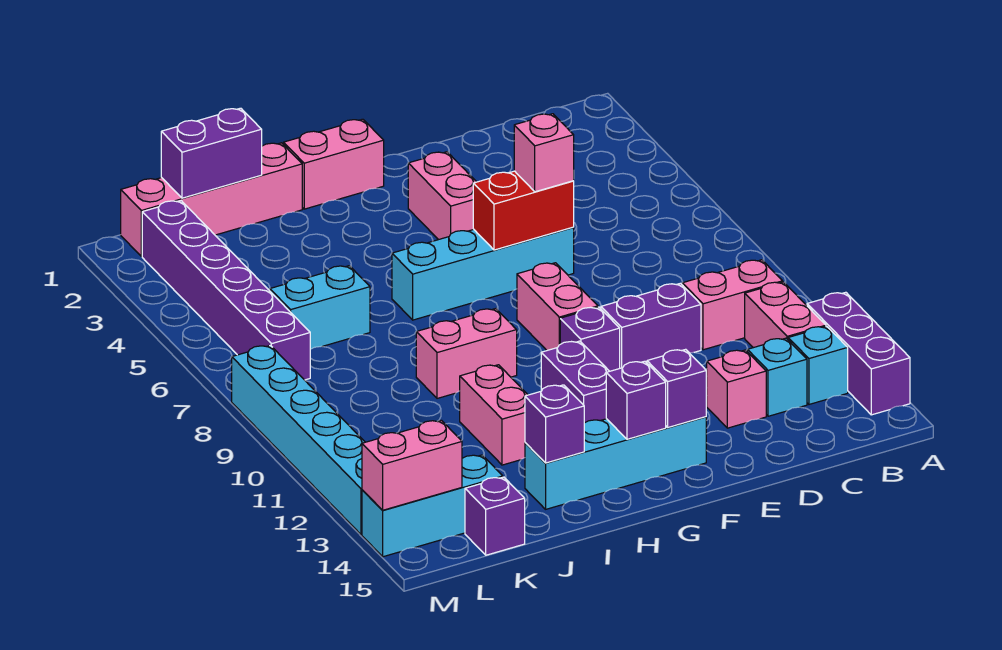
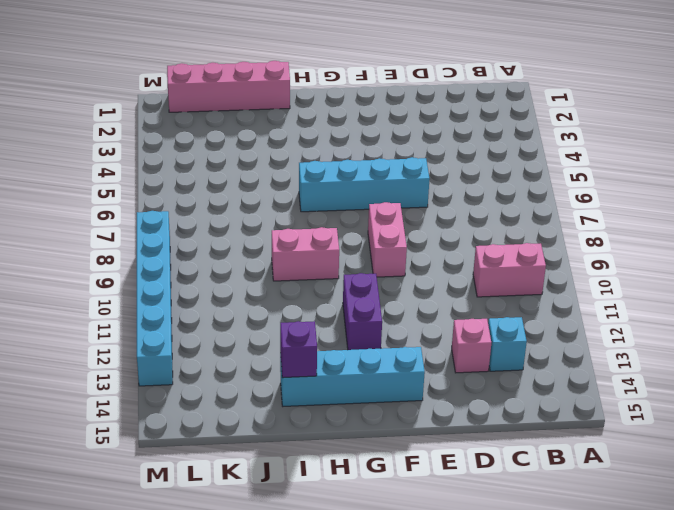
none -> purple 1x3 brick [807,292,910,415]
none -> pink 1x2 brick [745,282,826,348]
none -> cyan 1x1 brick [788,326,848,404]

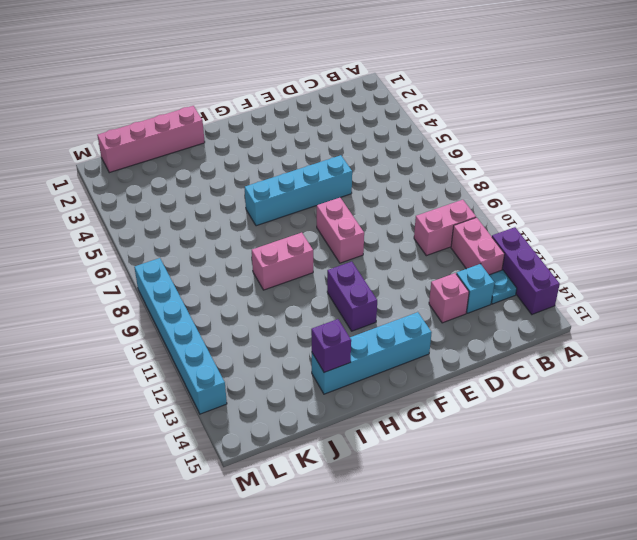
cyan 1x1 plate [489,270,517,304] -> cyan 1x1 brick [788,326,848,404]
none -> purple 1x2 brick [601,283,701,368]
none -> pink 1x2 brick [408,152,476,240]
none -> purple 1x1 brick [560,307,620,371]

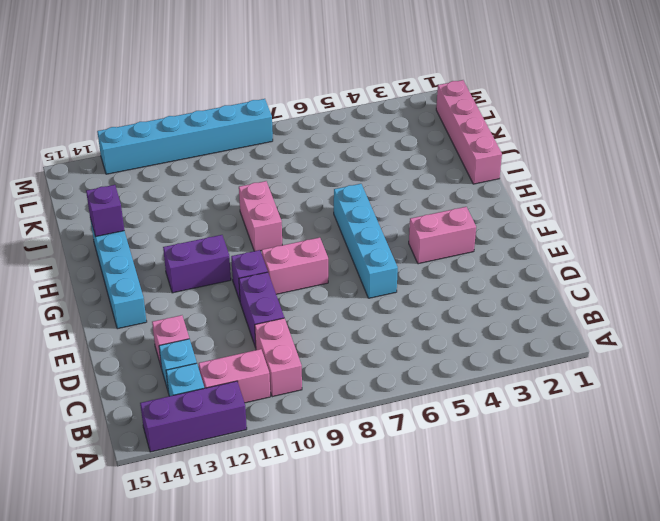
none -> pink 1x2 brick [284,119,384,209]
none -> pink 1x2 brick [460,365,528,465]
none -> cyan 1x2 brick [270,266,370,349]

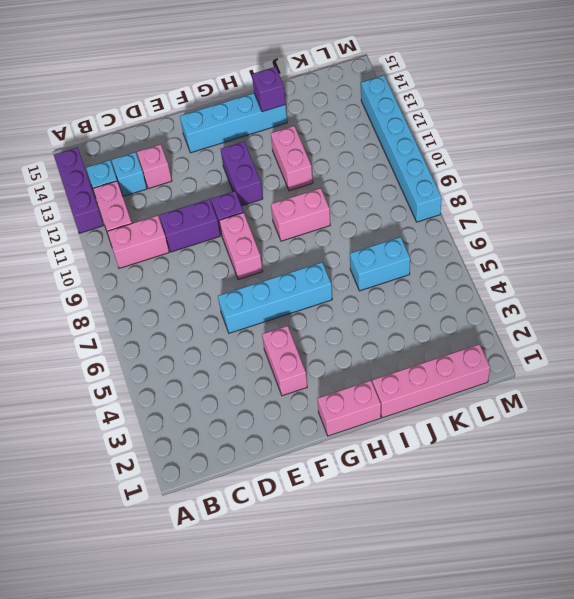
none -> cyan 1x3 brick [362,455,503,557]
none -> purple 1x1 brick [465,477,525,555]
none -> purple 1x6 brick [142,201,310,380]

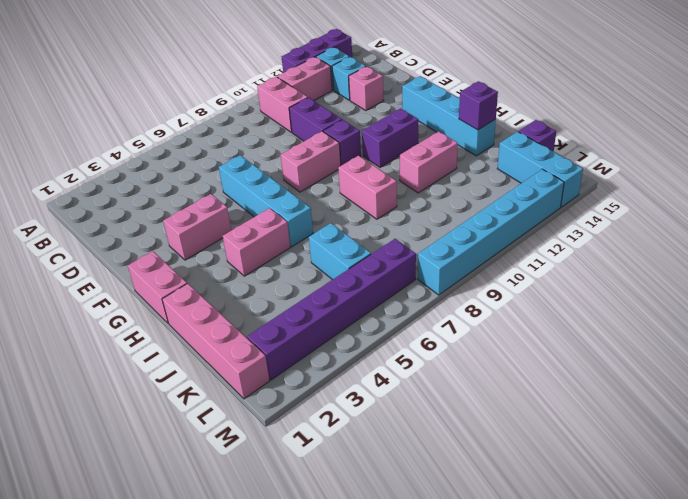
pink 1x2 brick [223,208,290,276] -> pink 1x2 brick turned to [362,420,462,510]
none -> red 1x2 brick [473,171,574,250]
none -> purple 1x1 brick [647,349,706,427]
none -> purple 1x1 brick [606,361,666,439]

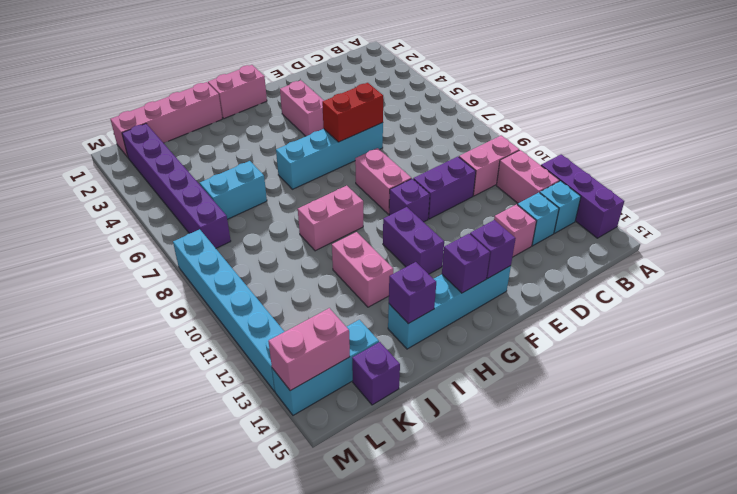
none -> purple 1x2 brick [161,108,262,198]
none -> pink 1x1 brick [514,114,574,192]

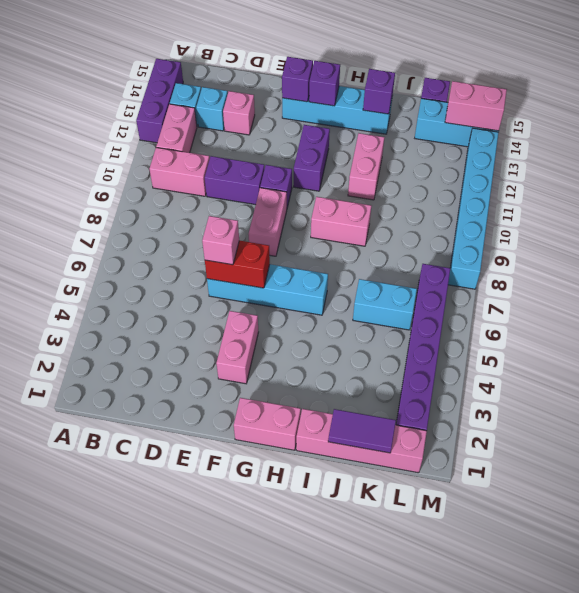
purple 1x2 tile [328,409,396,453] -> purple 1x2 brick [161,108,262,198]

